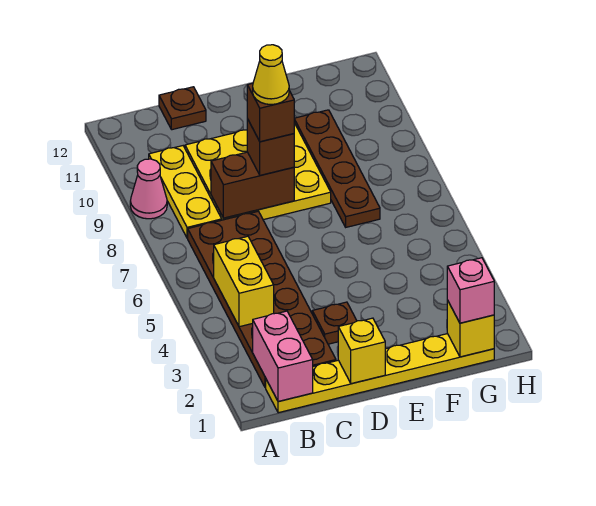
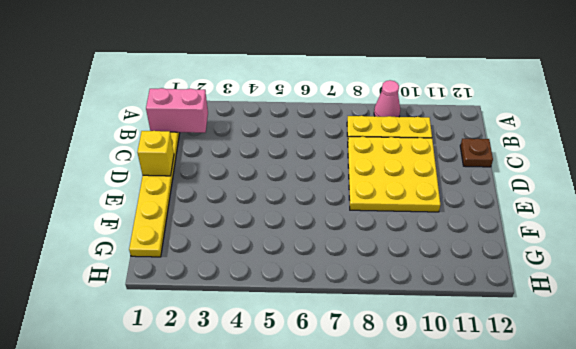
none -> brown 2x6 plate [188,211,336,388]
none -> brown 1x1 plate [312,302,357,344]
none -> brown 1x4 plate [294,110,380,227]

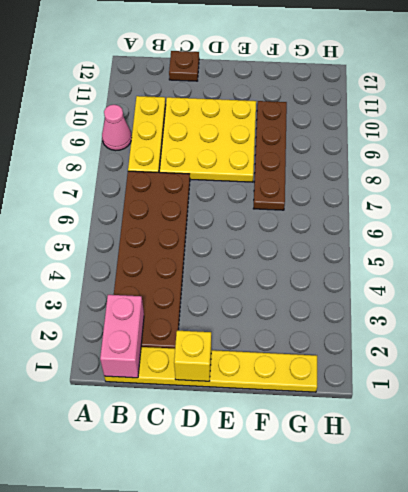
none -> brown 1x1 plate [312,302,357,344]
none -> yellow 1x2 brick [214,236,274,327]
none -> brown 1x2 brick [211,152,294,218]

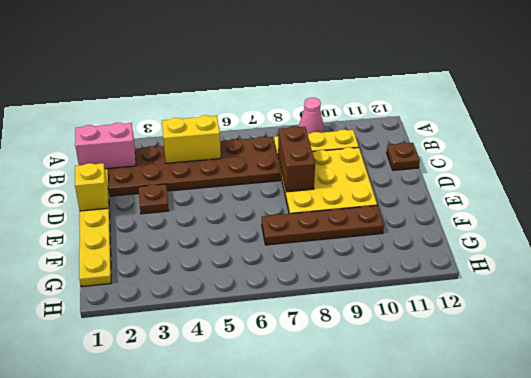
none -> yellow 1x1 brick [447,300,494,357]
none -> brown 1x1 brick [247,119,294,175]
none -> pink 1x1 brick [447,258,494,323]

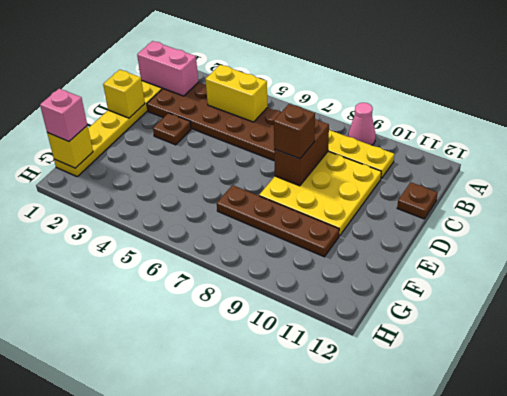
none -> brown 1x1 brick [247,83,294,142]
none -> yellow 1x1 cone [253,45,289,105]

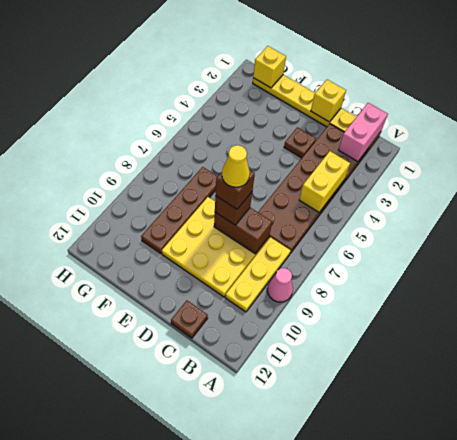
none -> pink 1x1 brick [447,258,494,323]

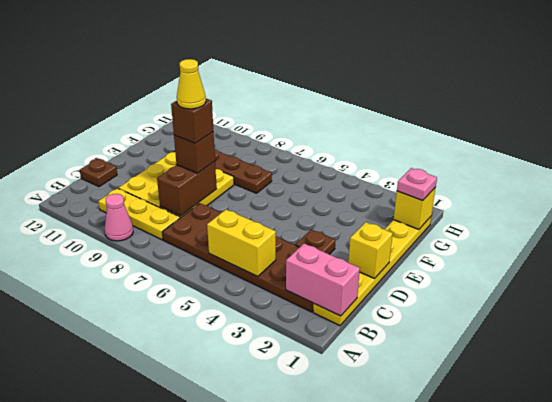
pink 1x1 plate [397,168,437,201] -> pink 1x1 brick [447,258,494,323]

